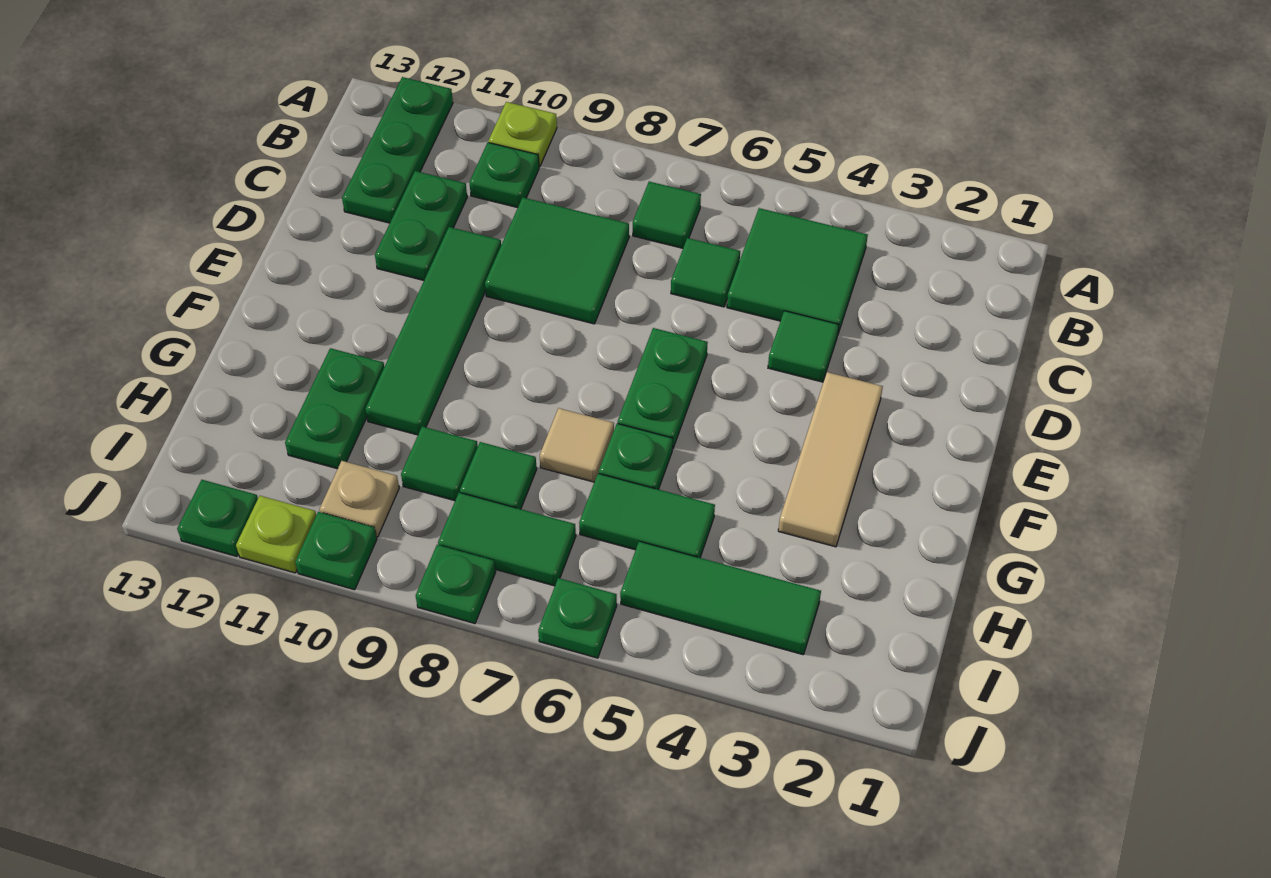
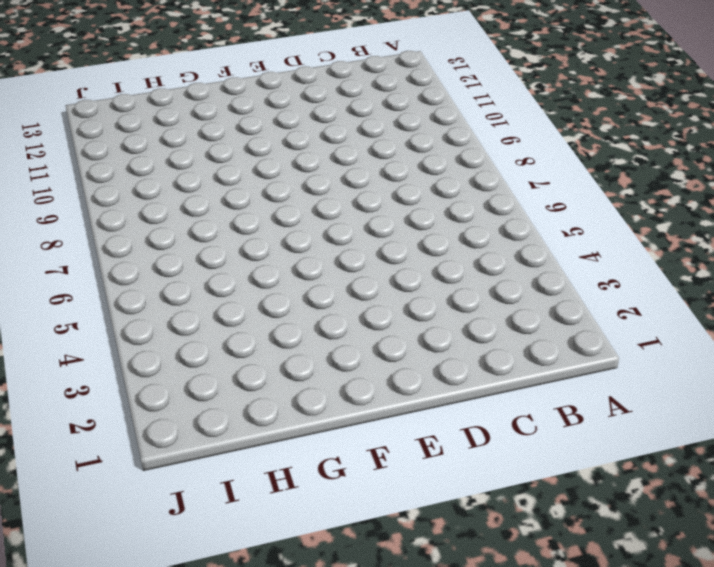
none -> lime 1x1 plate [488,102,557,167]
none -> green 1x3 plate [342,77,453,223]
none -> green 2x2 tile [727,208,868,334]

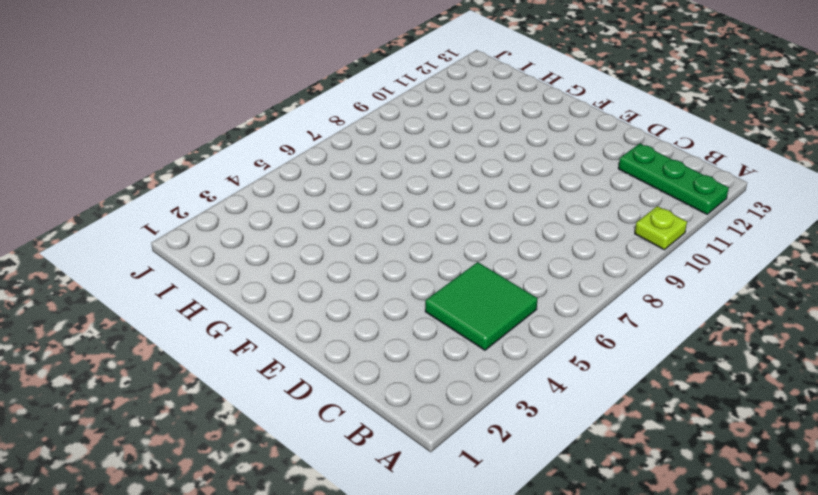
none -> green 1x1 tile [633,182,701,248]
none -> green 1x1 plate [469,142,539,208]
none -> green 1x1 tile [671,238,740,307]

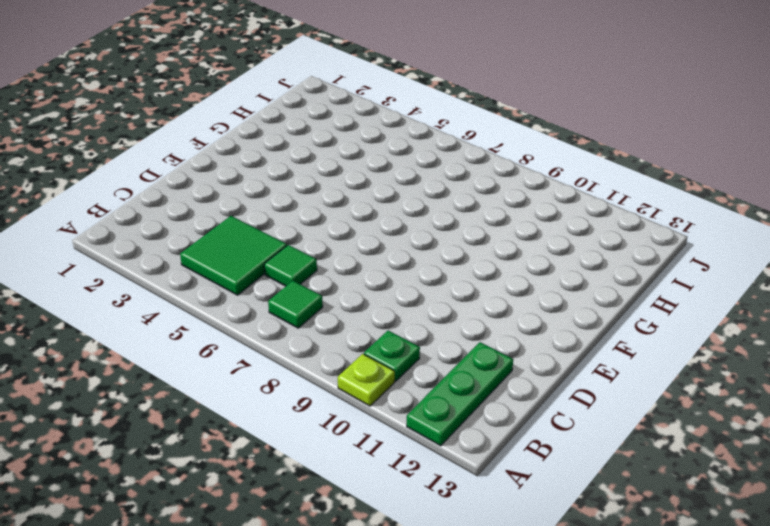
none -> green 2x2 tile [485,197,629,324]
none -> green 1x2 plate [375,171,467,280]
none -> green 1x1 tile [768,311,839,382]

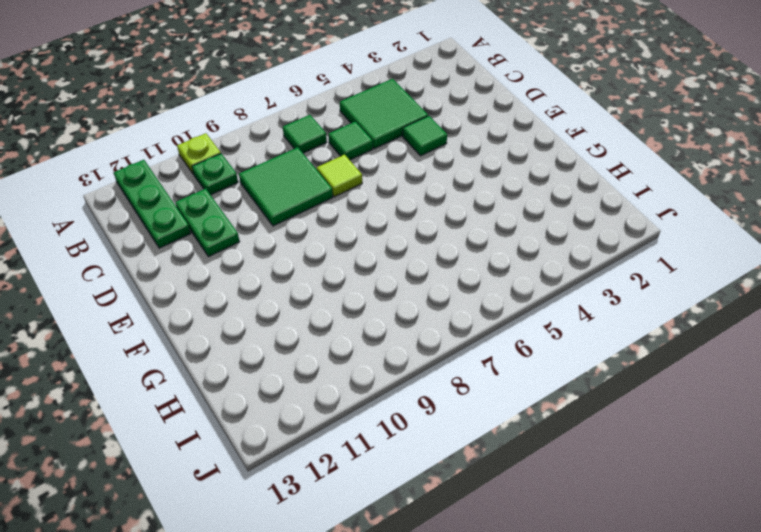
lime 1x1 tile [317,155,362,197] -> none
none -> green 1x4 tile [366,227,501,435]
none -> tan 1x3 tile [778,372,883,547]
none -> green 1x2 plate [618,328,708,448]

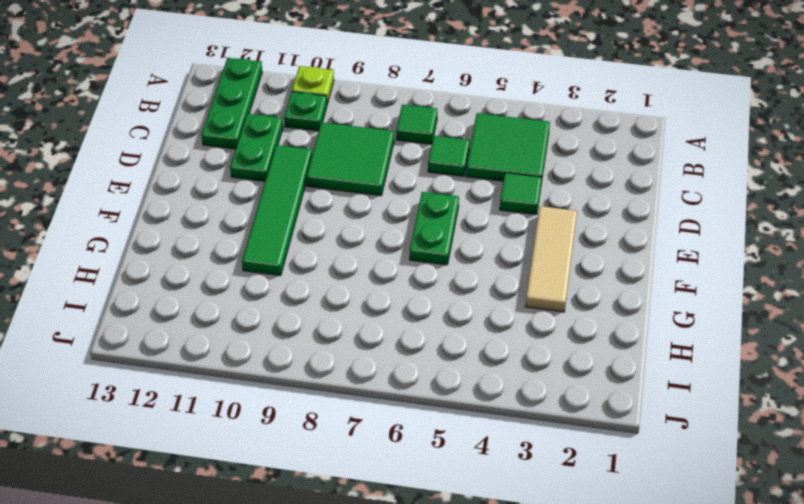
none -> green 1x1 plate [599,423,673,489]
none -> tan 1x1 tile [540,408,614,482]
none -> green 1x2 plate [285,348,384,469]

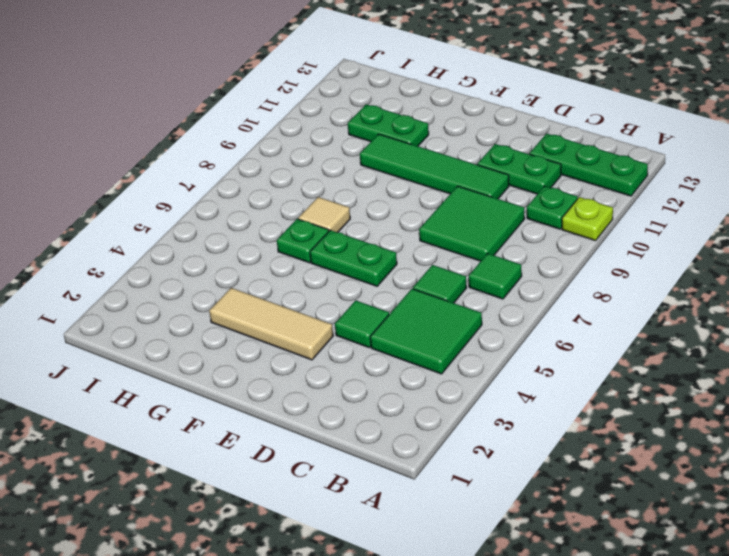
none -> green 1x2 tile [579,473,715,558]
none -> green 1x1 tile [460,442,537,509]
none -> green 1x1 tile [401,427,478,501]

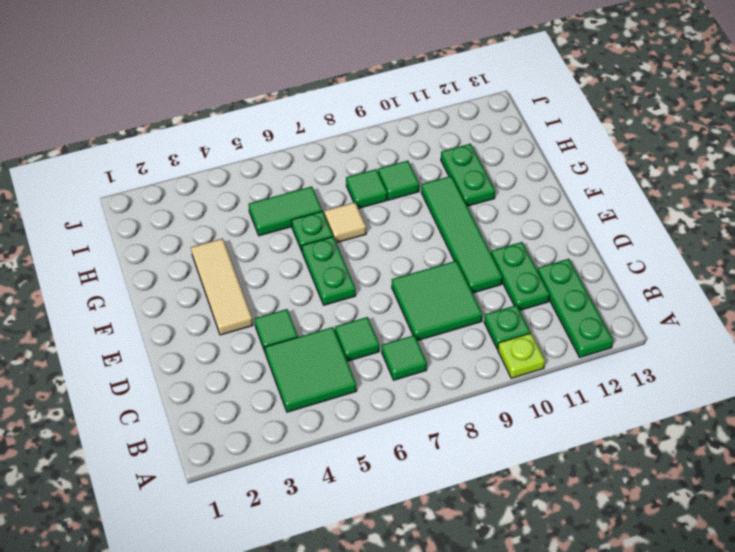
none -> green 1x3 tile [620,541,821,655]
none -> green 1x2 tile [438,493,576,586]
none -> tan 1x1 plate [319,461,399,537]

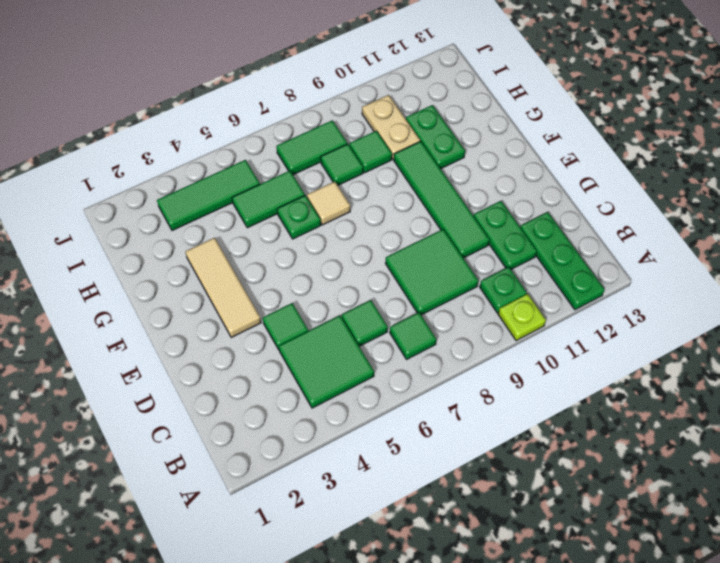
tan 1x2 plate [362,95,420,160] -> tan 1x1 plate [319,461,399,537]
none -> green 1x2 plate [618,328,708,448]
none -> green 1x1 plate [538,578,617,658]
none -> green 1x1 plate [416,545,496,624]

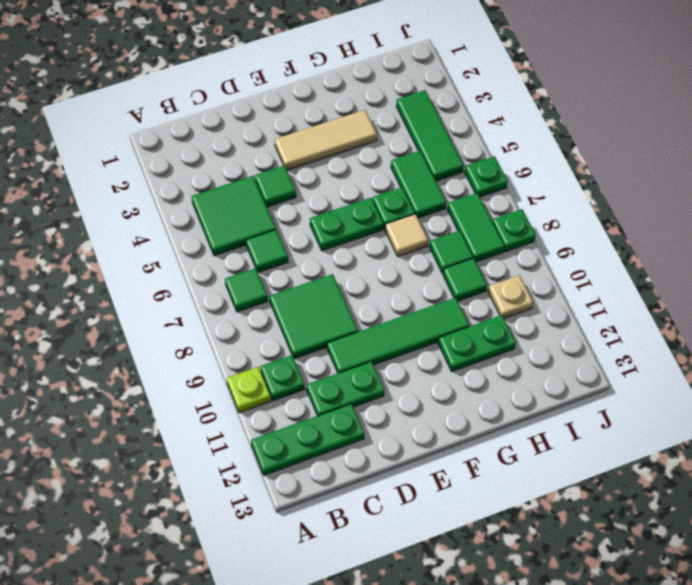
none -> green 1x1 plate [295,512,377,590]
none -> lime 1x1 plate [236,496,316,573]
none -> green 1x1 plate [177,480,258,556]

